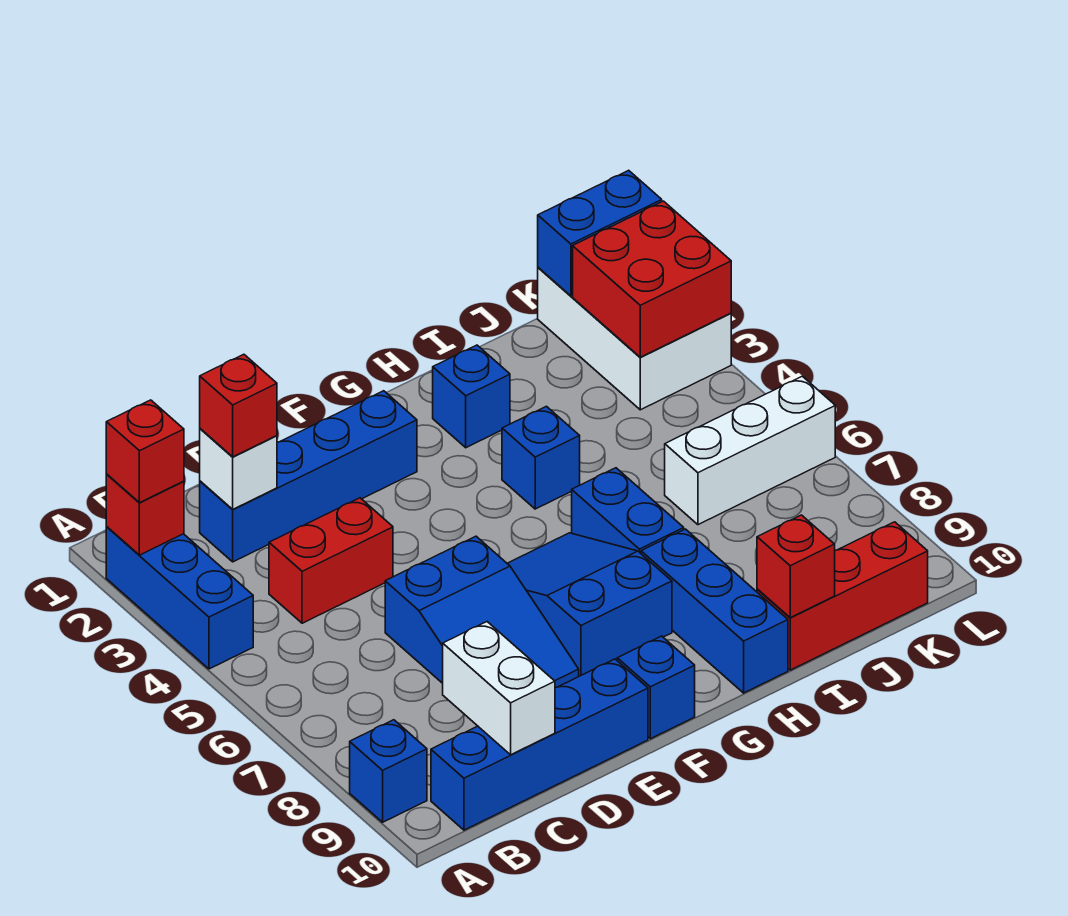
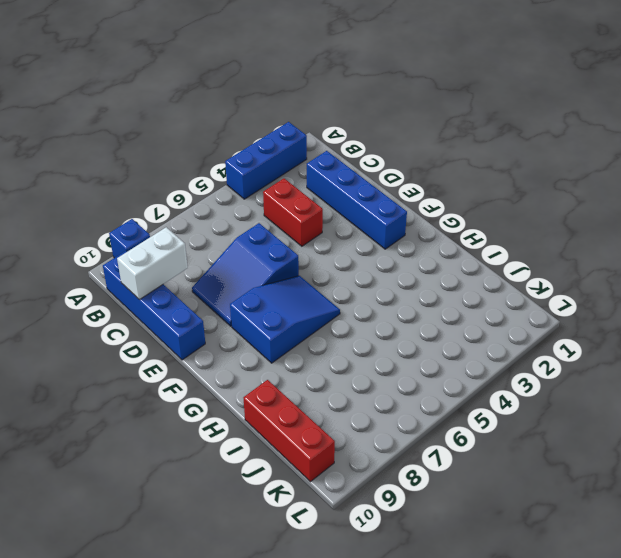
none -> blue 1x1 brick [617,636,695,739]
none -> blue 1x1 brick [433,345,510,448]
none -> blue 1x1 brick [502,406,580,509]

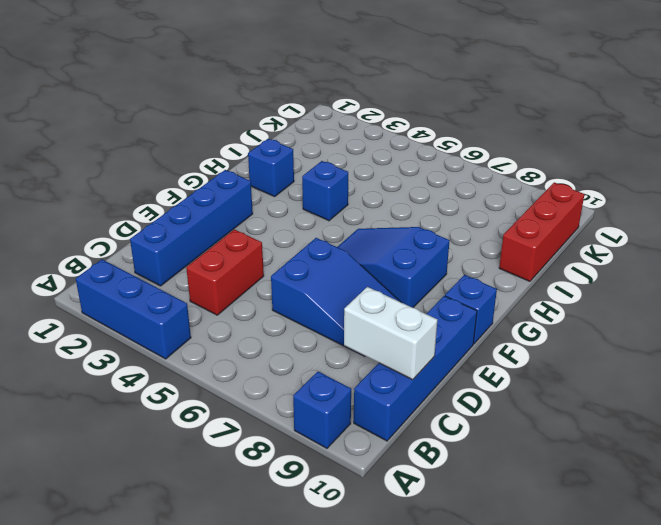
none -> blue 1x2 brick [572,468,684,553]
none -> blue 1x3 brick [641,529,788,693]
none -> white 1x3 brick [665,376,835,525]

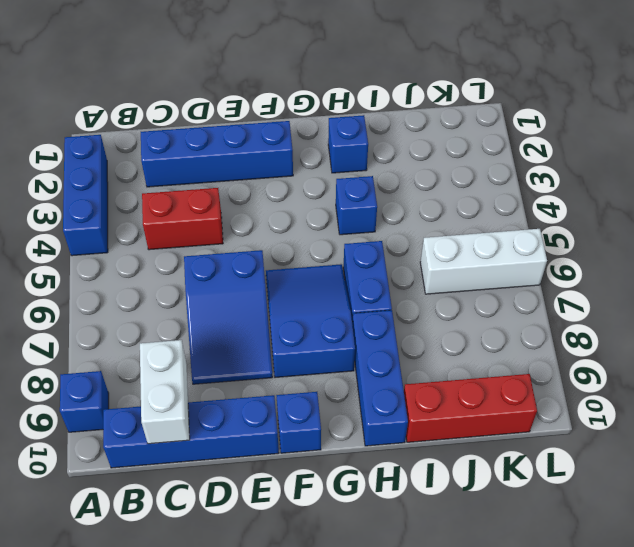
none -> white 2x3 brick [538,268,731,410]
none -> red 1x1 brick [106,474,184,555]
none -> white 1x1 brick [200,429,277,509]

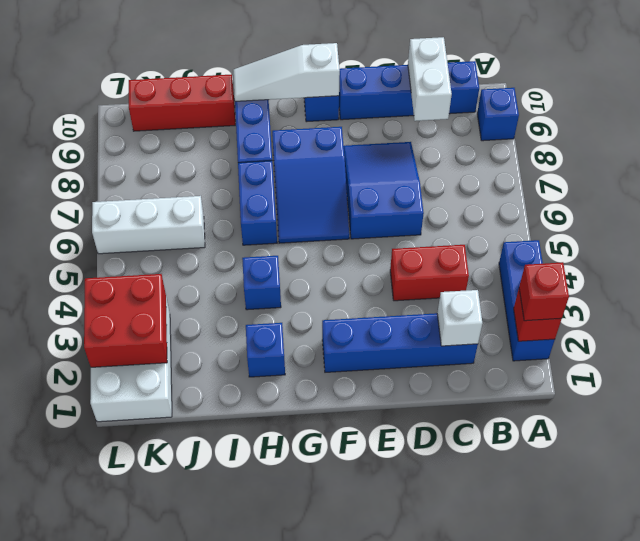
white 1x3 slope [233,43,340,101] -> none
none -> red 1x1 brick [757,515,835,618]
none -> blue 1x2 brick [538,170,662,296]
none -> red 1x1 brick [200,354,277,457]

